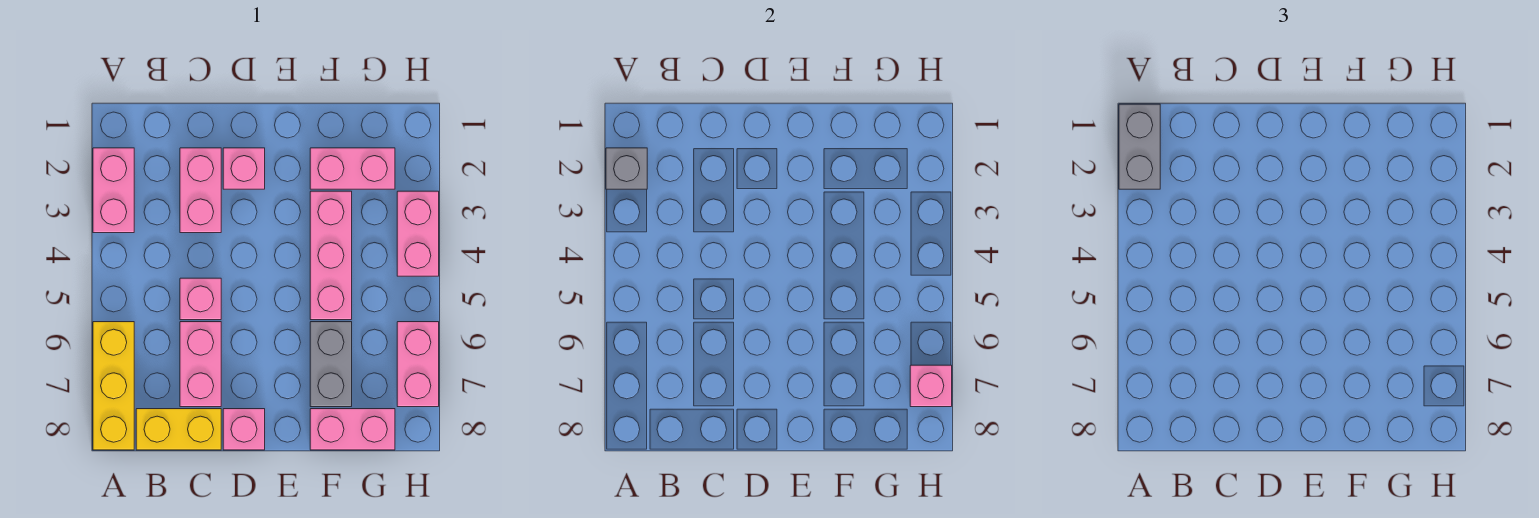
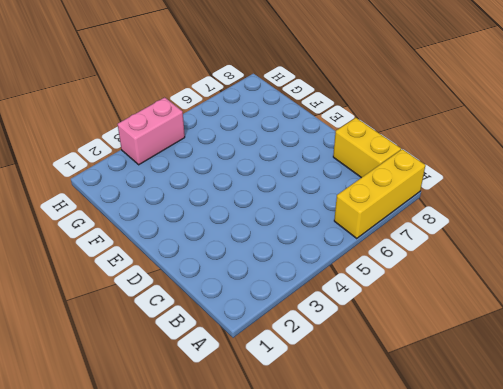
none -> pink 1x2 brick [93,148,134,233]
none -> pink 1x2 brick [180,148,221,233]
none -> pink 1x1 brick [180,278,221,320]

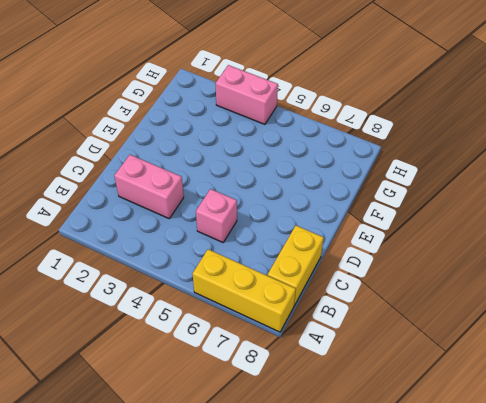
none -> pink 1x2 brick [93,148,134,233]
none -> pink 1x2 brick [180,322,221,407]
none -> pink 1x1 brick [223,148,265,189]

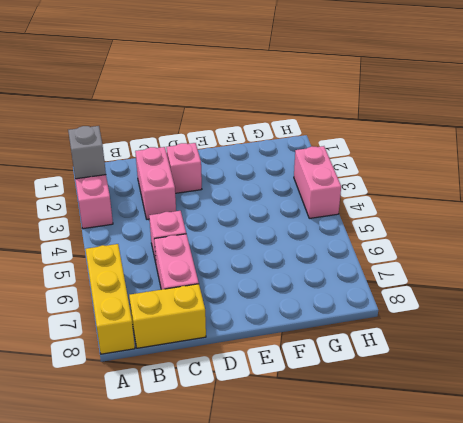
none -> pink 1x1 brick [223,409,265,450]
none -> pink 1x2 brick [310,148,395,189]
none -> pink 1x3 brick [310,191,352,320]

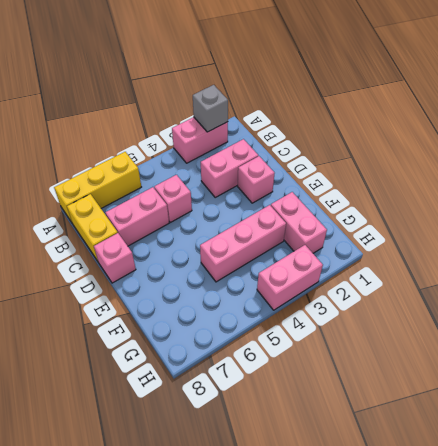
none -> grey 1x2 brick [310,322,352,407]
none -> pink 1x2 brick [310,409,395,450]
none -> pink 1x2 brick [397,322,439,407]

